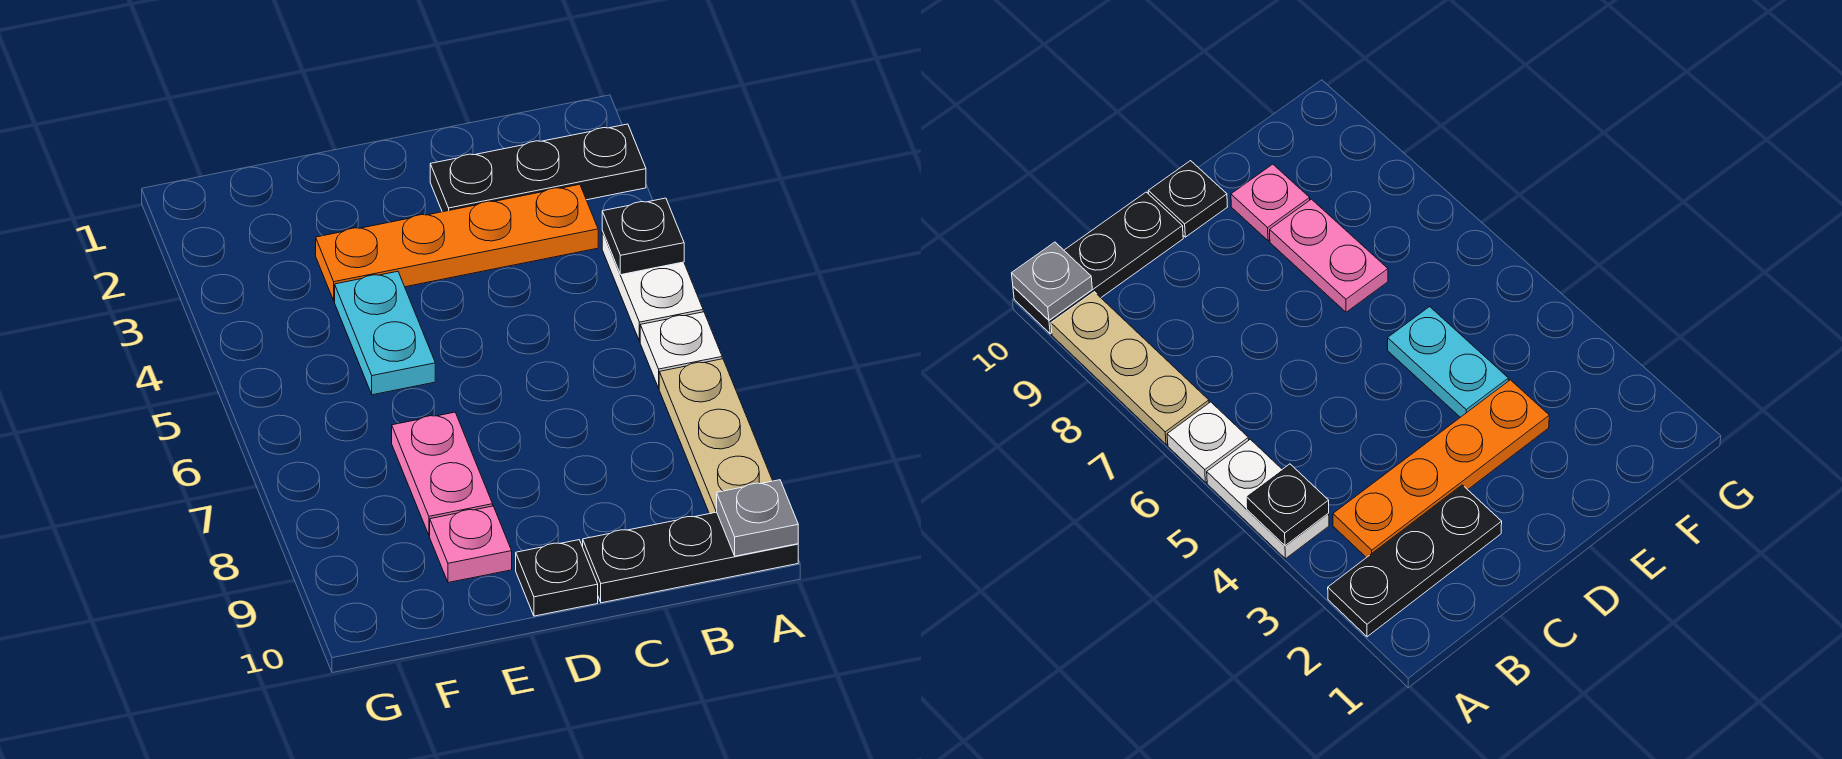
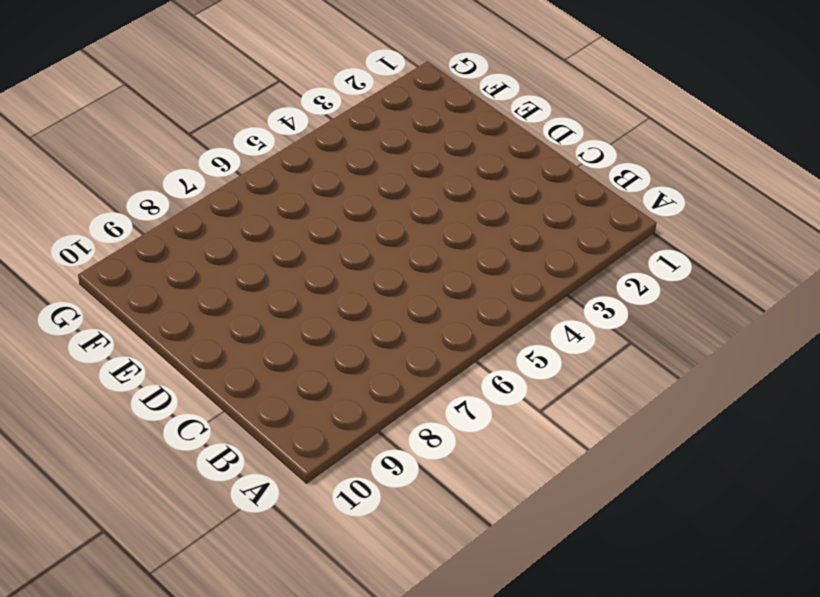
none -> black 1x3 plate [430,124,646,212]
none -> white 1x2 plate [602,231,703,341]
none -> white 1x1 plate [640,312,722,388]

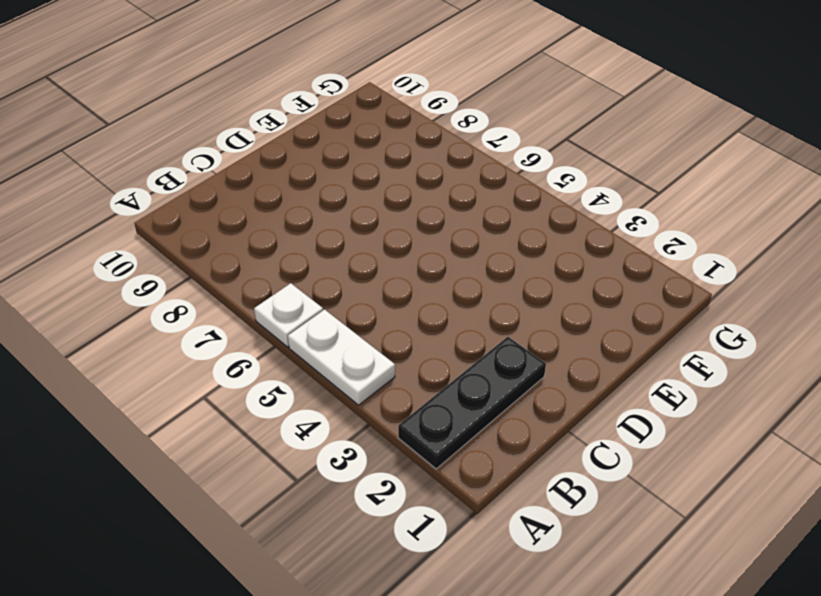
none -> tan 1x3 plate [659,359,773,514]
none -> black 1x3 plate [583,512,798,603]
none -> orange 1x4 plate [316,184,598,301]

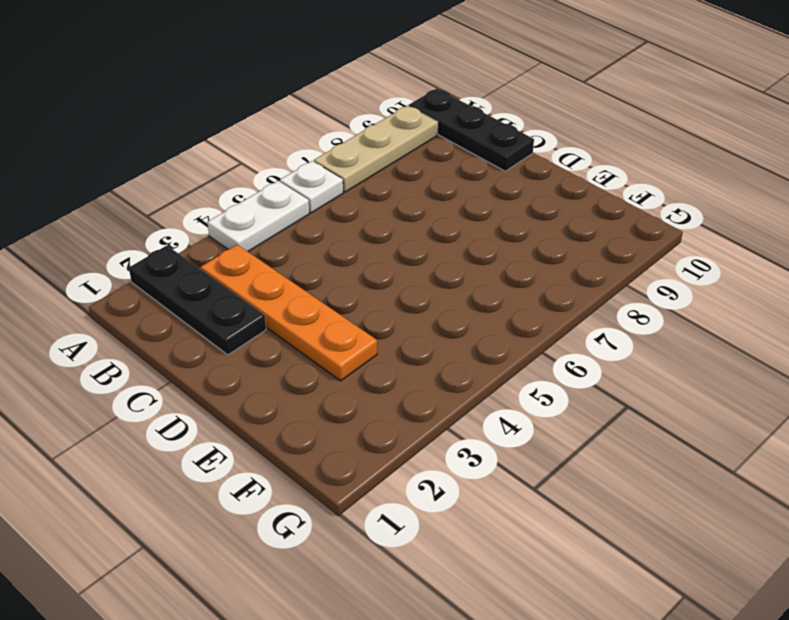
none -> black 1x1 plate [516,540,598,616]
none -> cyan 1x2 plate [335,271,435,395]
none -> pink 1x2 plate [392,412,493,536]

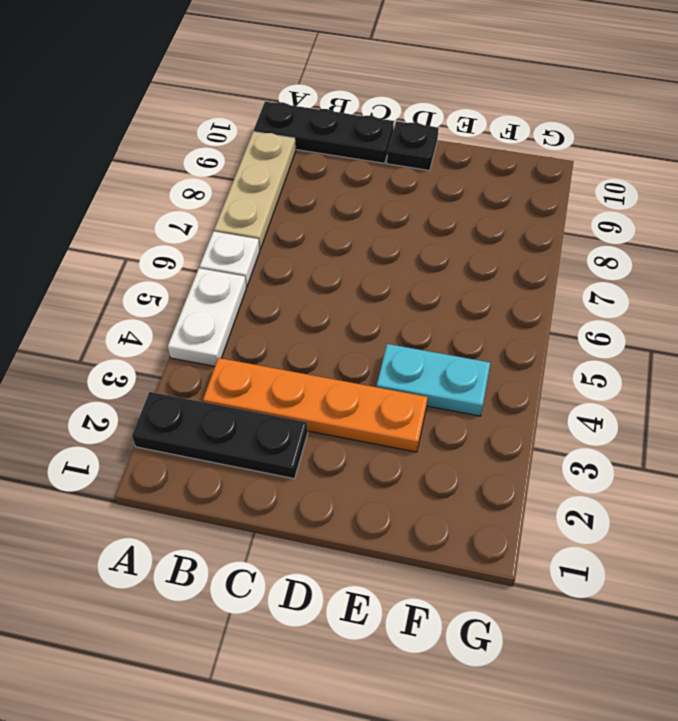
cyan 1x2 plate [377,344,490,416] -> cyan 1x2 plate turned to [335,271,435,395]
none -> pink 1x2 plate [392,412,493,536]
none -> pink 1x1 plate [430,506,512,583]
none -> black 1x1 plate [602,198,684,275]

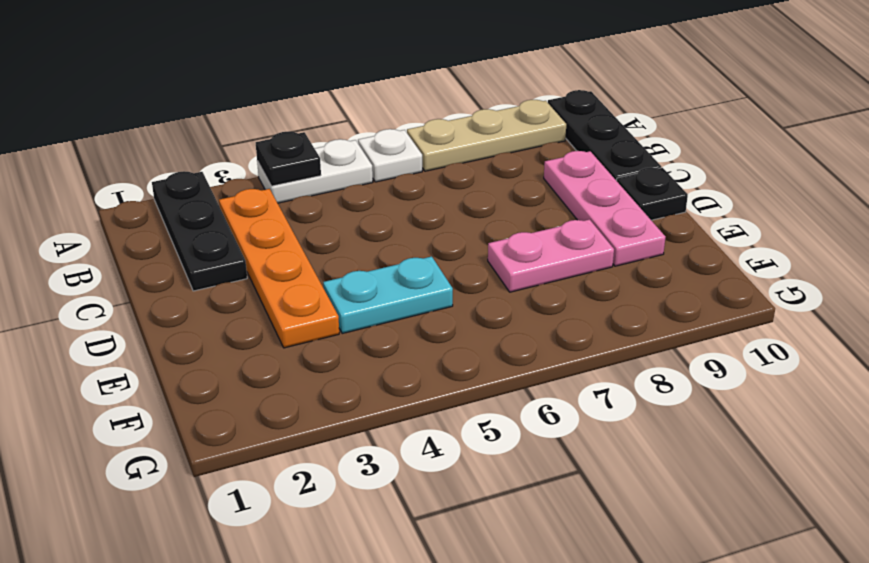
pink 1x3 plate [544,151,665,266] -> pink 1x1 plate [430,506,512,583]
none -> grey 1x1 plate [717,480,798,556]

